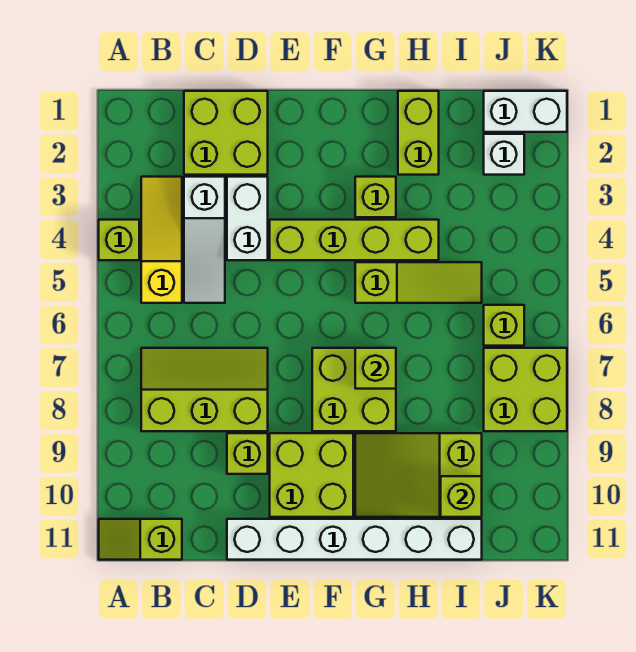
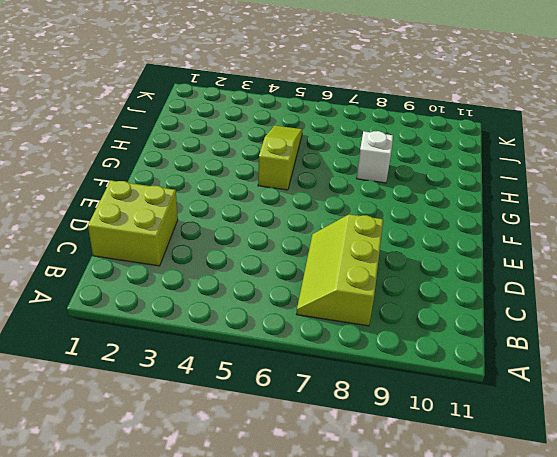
white 1x1 brick [357,131,393,183] -> white 1x1 brick moved to [484,134,524,175]
none -> lime 1x1 brick [99,220,139,260]
none -> lime 1x2 slope [99,519,182,560]
none -> yellow 1x3 slope [141,177,182,303]

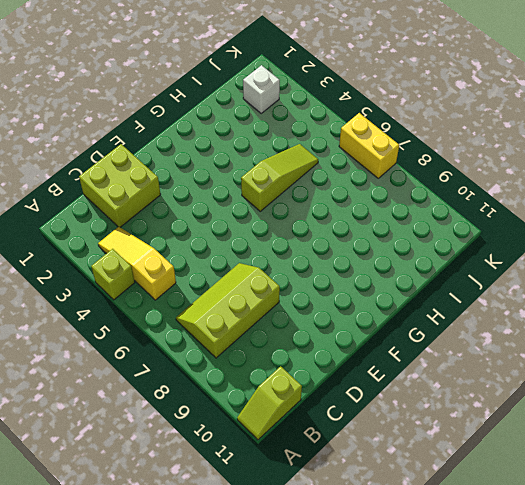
yellow 1x2 brick [339,113,399,178] -> lime 2x2 brick [484,348,567,431]
none -> white 1x3 slope [184,177,225,303]
none -> white 1x2 brick [227,177,268,260]
none -> lime 1x1 brick [227,433,268,474]

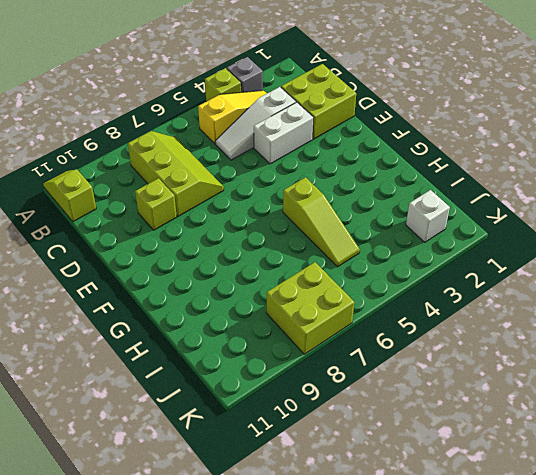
grey 1x1 brick [227,57,263,92] -> none
none -> white 1x6 brick [227,519,482,560]
none -> lime 1x4 brick [270,220,439,260]
none -> lime 2x2 brick [270,433,353,517]

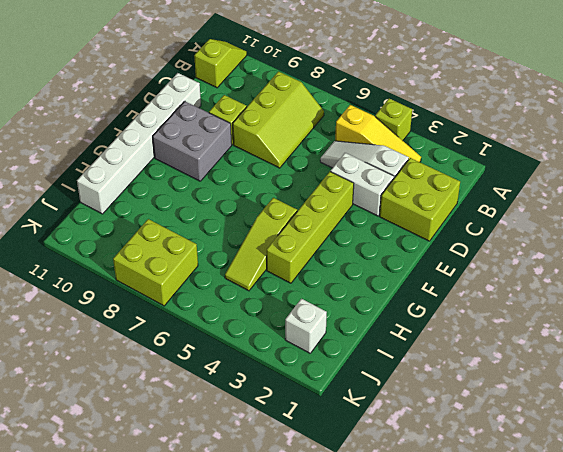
grey 2x2 brick [153,101,232,181] -> lime 2x2 brick [270,433,353,517]
none -> lime 2x2 brick [312,348,396,431]
none -> lime 1x1 brick [355,177,396,217]
none -> lime 2x3 slope [355,433,482,517]

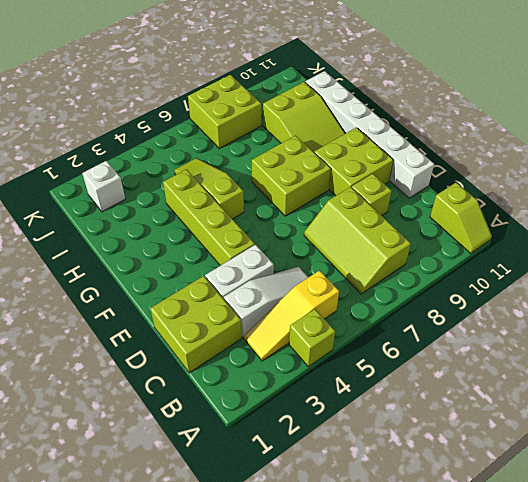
none -> lime 1x1 brick [355,177,396,217]
none -> lime 1x2 brick [398,91,439,175]
none -> white 1x2 brick [484,91,567,132]

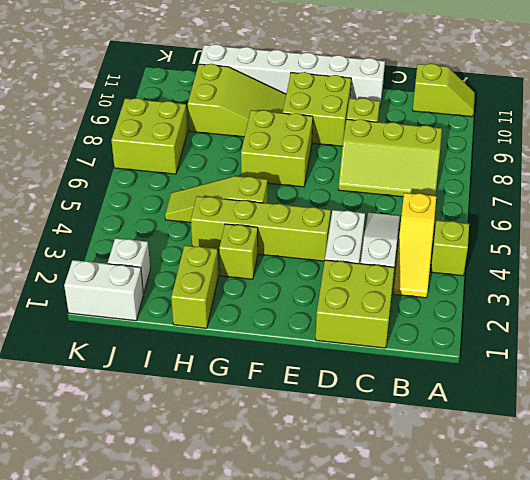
none -> lime 1x1 brick [484,305,524,346]
none -> lime 1x1 brick [355,348,396,389]
none -> lime 1x1 brick [441,476,482,517]

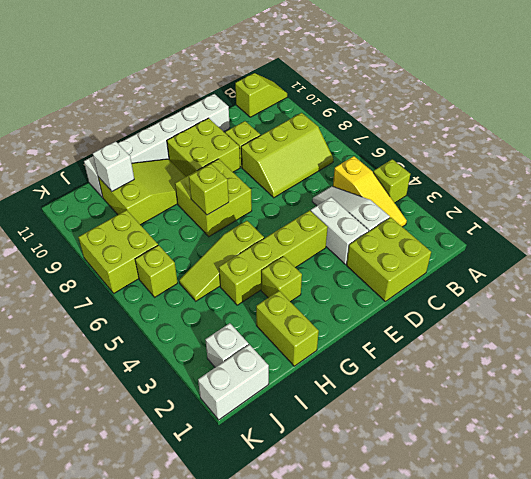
white 1x1 brick [93,141,134,191] -> lime 1x1 brick [441,476,482,517]

